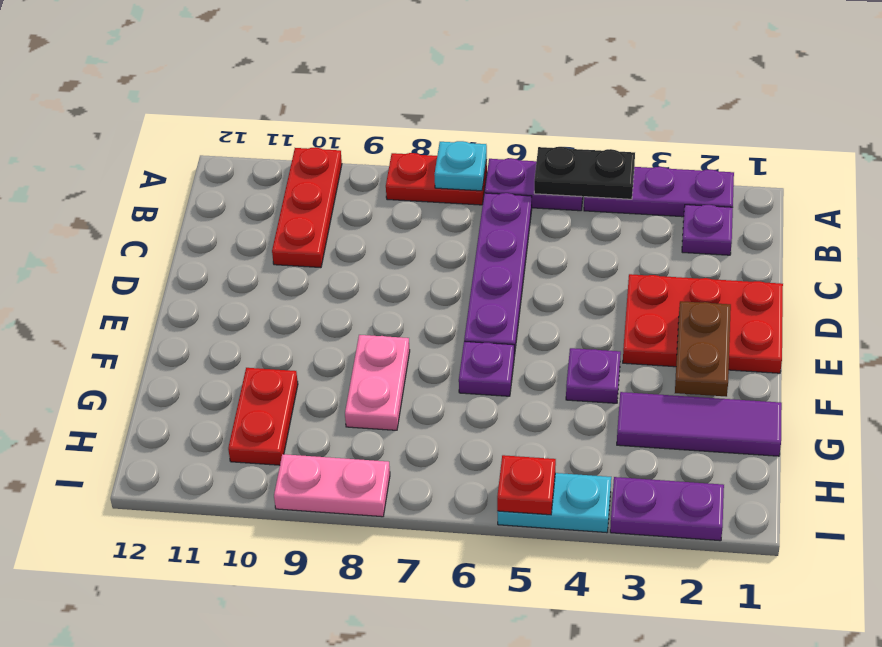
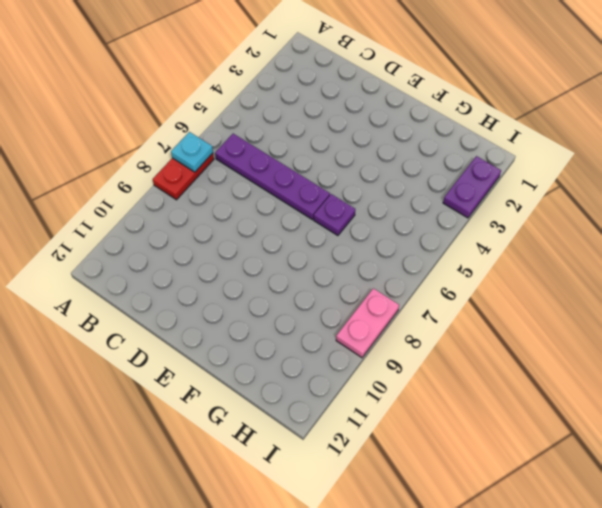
none -> purple 1x3 plate [584,167,734,217]
none -> purple 1x2 plate [485,158,583,211]
none -> red 1x3 plate [272,147,342,268]

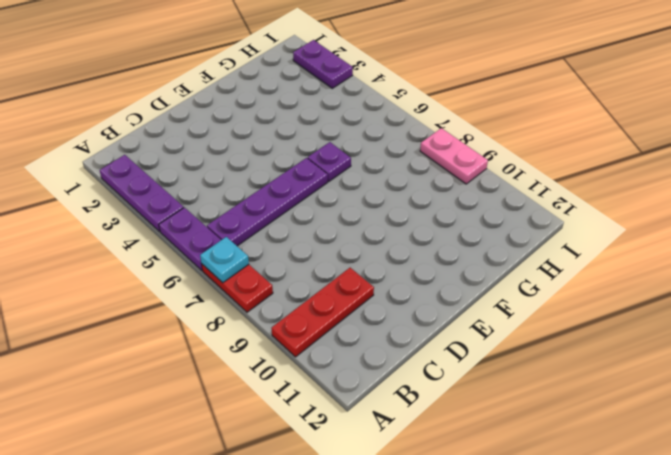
none -> purple 1x1 plate [682,205,733,255]
none -> red 2x3 plate [623,274,783,373]
none -> purple 1x1 plate [566,348,621,403]

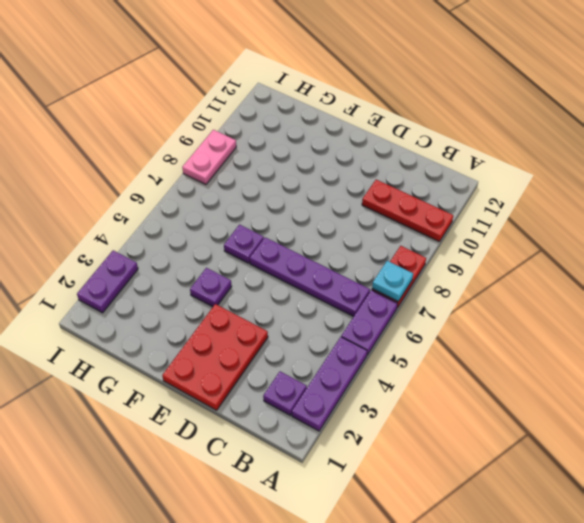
none -> pink 1x2 plate [345,335,410,430]
none -> purple 1x3 tile [617,392,782,456]
none -> red 1x2 plate [228,368,298,465]

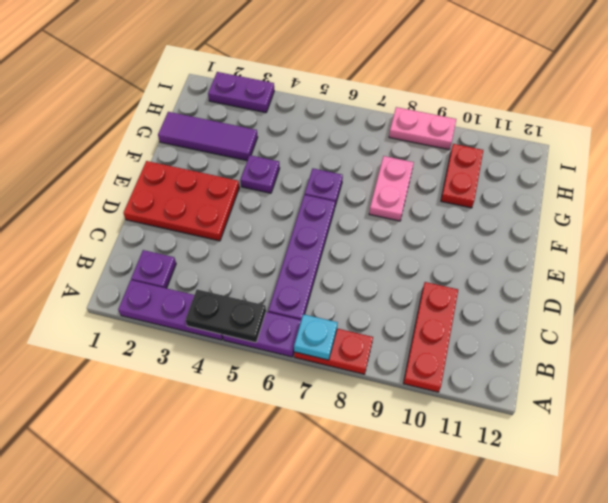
none -> cyan 1x2 plate [497,473,611,533]
none -> brown 1x2 plate [675,301,731,397]
none -> red 1x1 plate [497,455,556,515]

